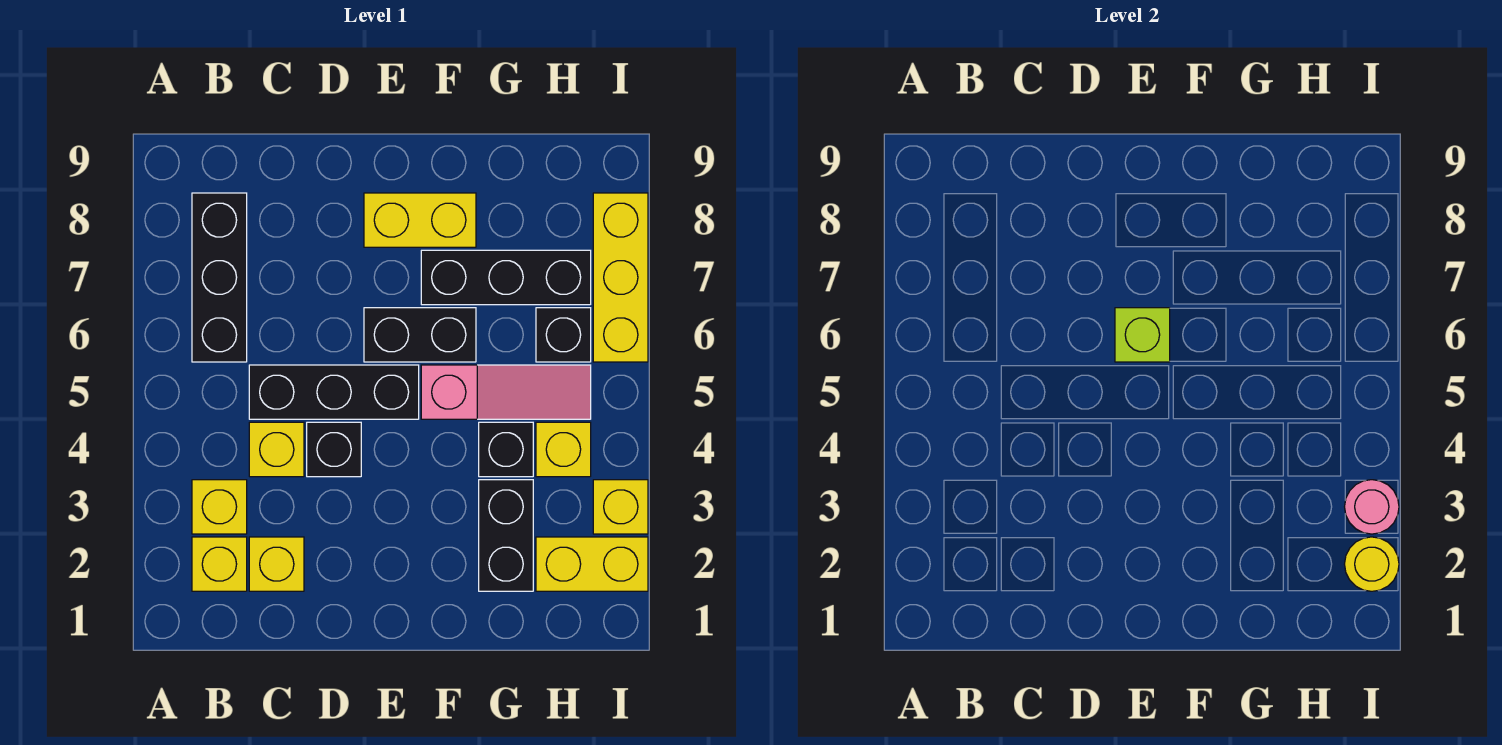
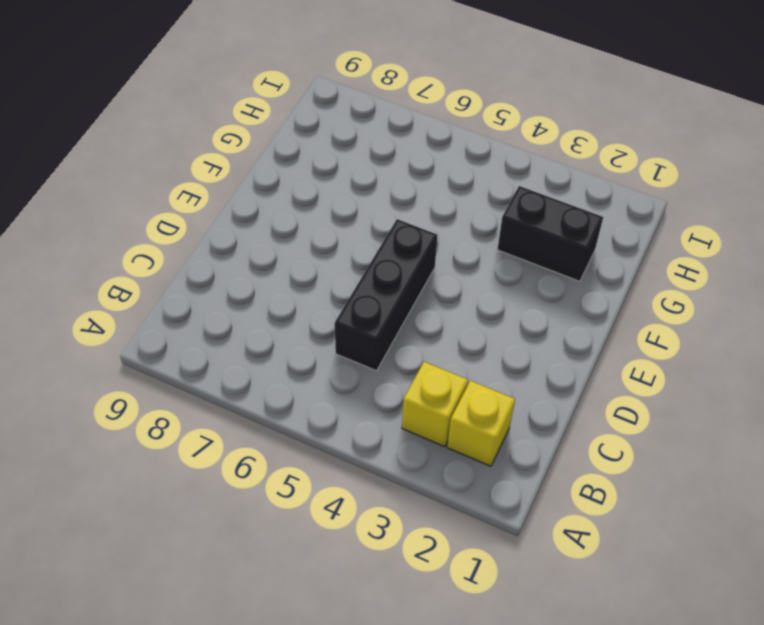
none -> black 1x3 brick [192,193,247,362]
none -> yellow 1x1 brick [249,537,304,591]
none -> yellow 1x1 brick [249,422,304,477]

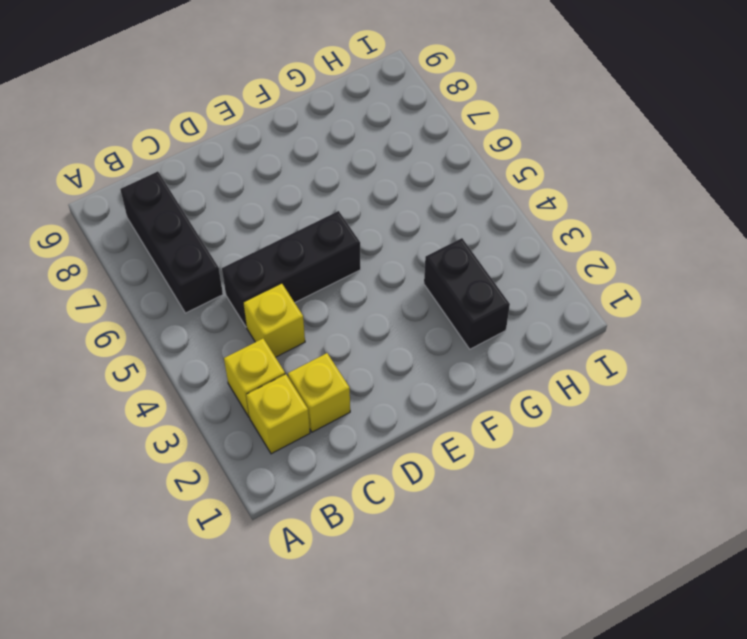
none -> black 1x1 brick [307,422,361,477]
none -> black 1x2 brick [364,308,476,362]
none -> yellow 1x2 brick [364,193,476,247]

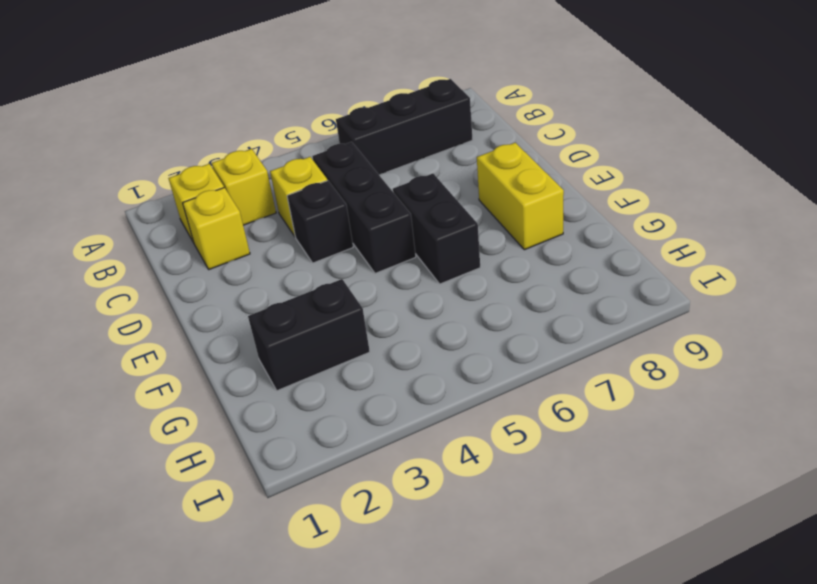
none -> pink 1x3 slope [421,365,591,419]
none -> black 1x3 brick [421,250,591,305]
none -> black 1x1 brick [479,422,533,477]

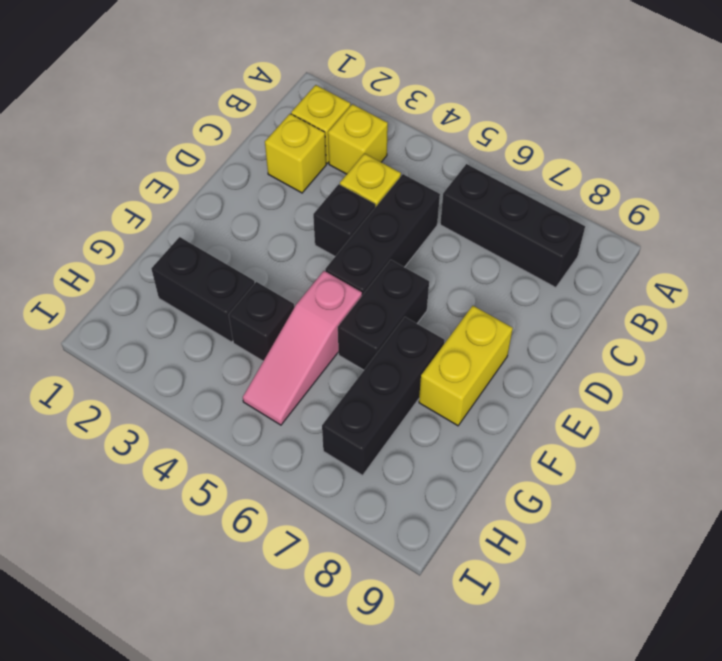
none -> yellow 1x2 brick [536,537,648,591]
none -> yellow 1x1 brick [536,422,591,477]
none -> black 1x1 brick [536,308,591,362]

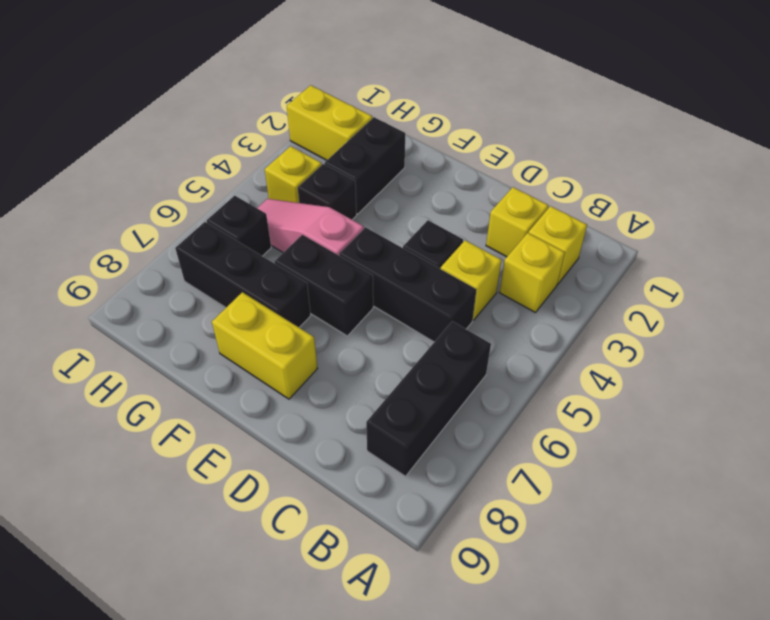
none -> yellow 1x1 brick [593,480,648,534]
none -> yellow 1x3 brick [593,193,648,362]
none -> lime 1x1 brick [1115,308,1170,362]

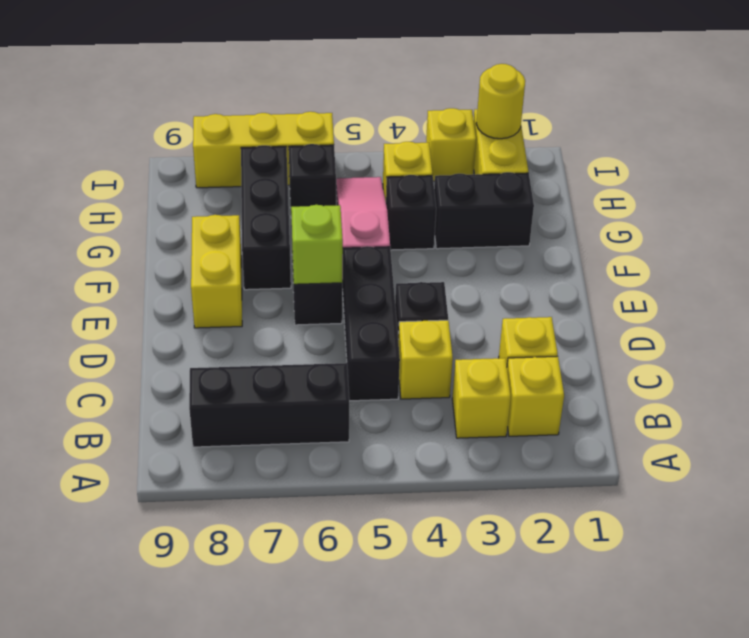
none -> pink 1x1 round brick [1345,480,1399,534]

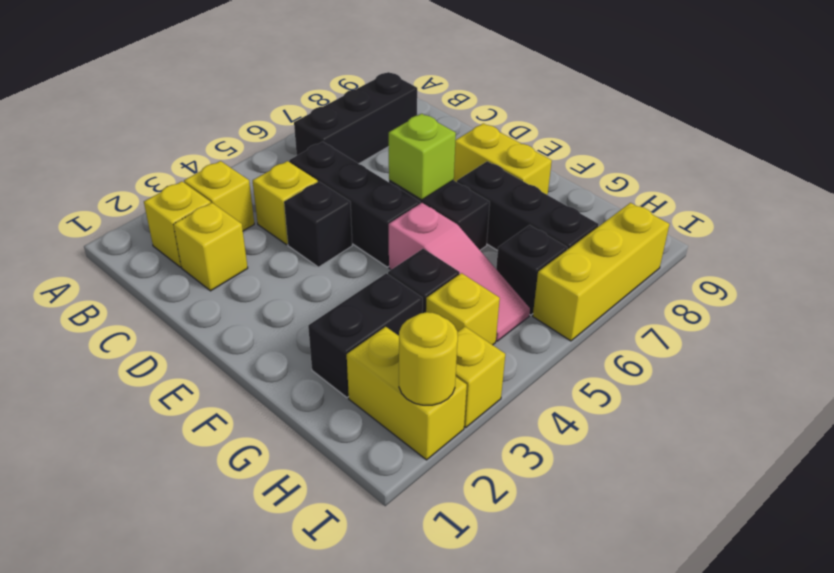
none -> pink 1x1 round brick [1345,480,1399,534]

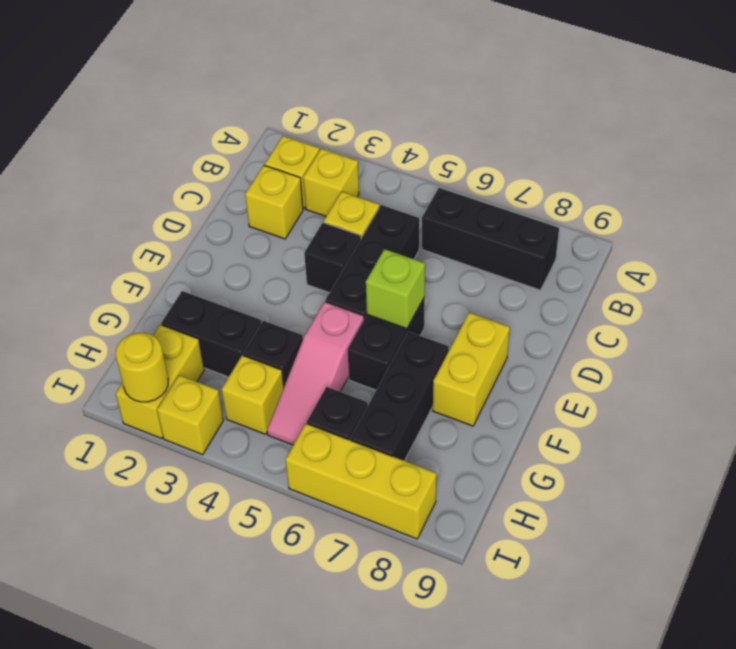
none -> pink 1x1 round brick [1345,480,1399,534]

